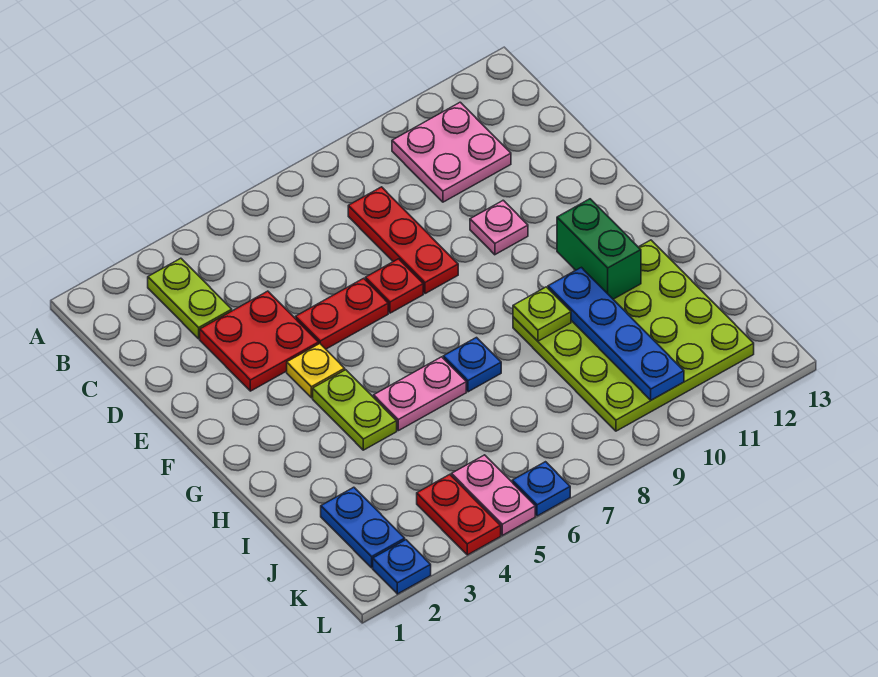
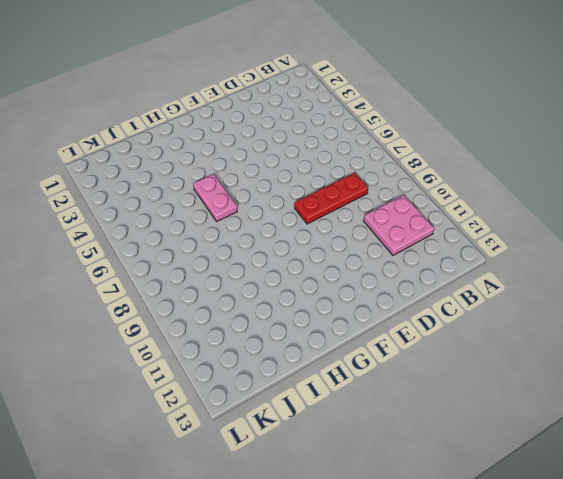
none -> lime 1x2 plate [148,258,232,339]
none -> red 2x2 plate [200,291,319,391]
none -> red 1x2 plate [296,278,388,349]

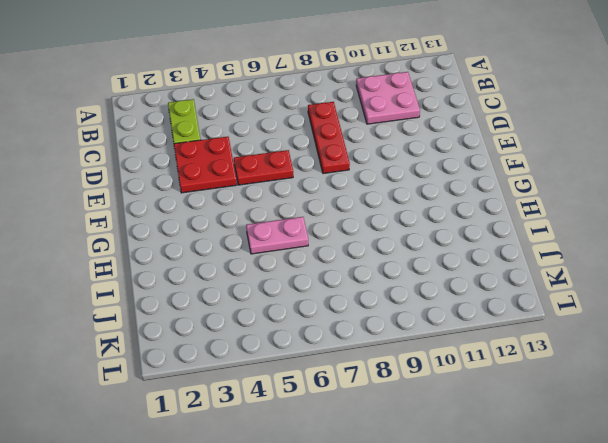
none -> red 1x1 plate [365,259,423,313]
none -> pink 1x1 plate [470,200,528,255]
none -> yellow 1x1 plate [287,344,345,398]

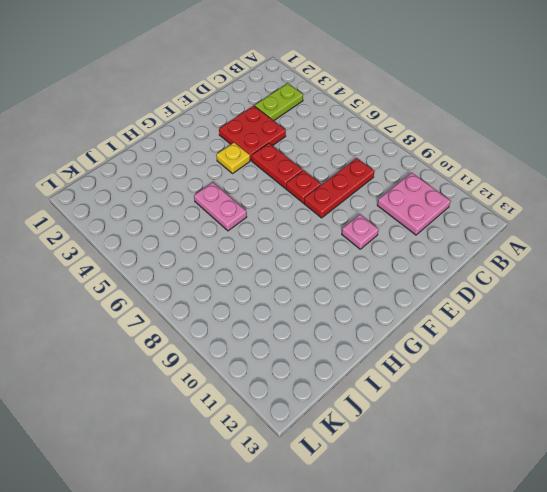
none -> lime 1x2 plate [313,370,397,450]
none -> blue 1x1 plate [443,338,501,392]
none -> lime 4x4 plate [513,240,754,431]

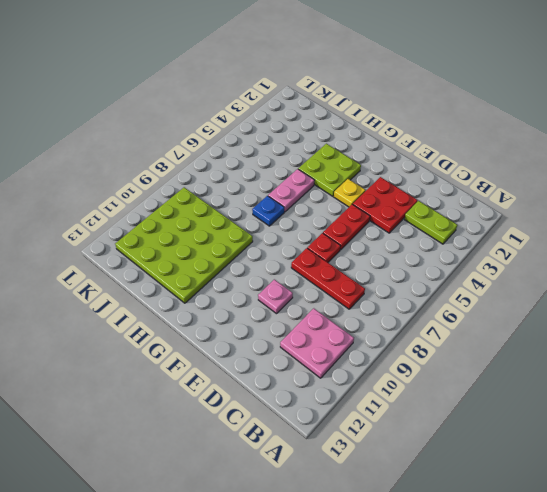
lime 2x2 plate [298,144,361,196] -> lime 1x2 plate [313,370,397,450]
none -> blue 1x2 plate [321,487,405,568]
none -> red 1x2 plate [417,475,501,555]
none -> pink 1x2 plate [451,455,535,535]

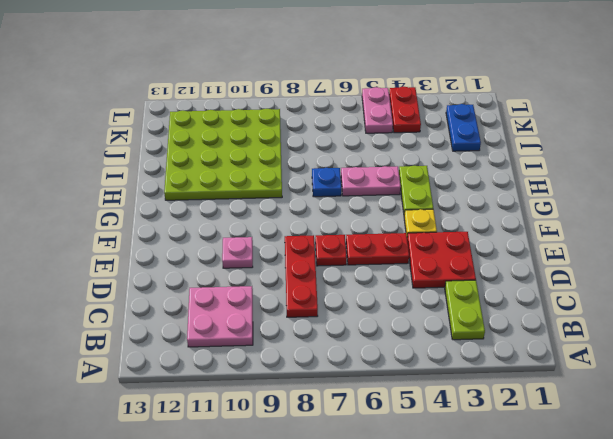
none -> blue 1x1 plate [373,540,431,594]
none -> blue 1x1 plate [512,462,570,516]
none -> green 1x2 brick [557,199,641,299]

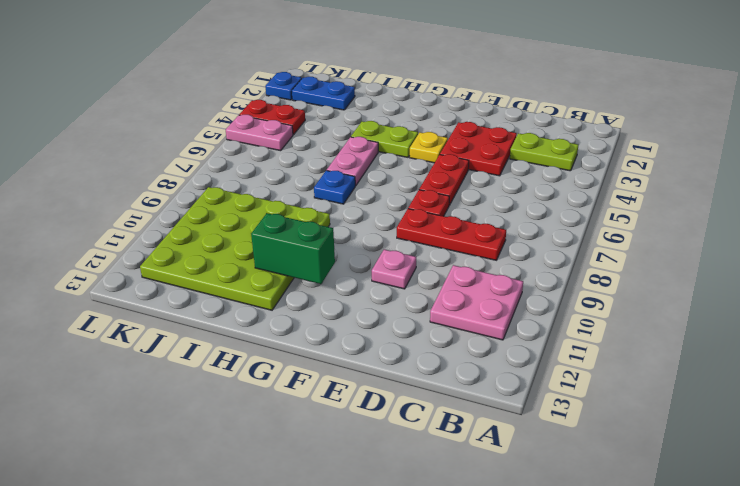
none -> blue 1x1 plate [512,462,570,516]
none -> lime 1x1 plate [513,287,571,341]
none -> blue 1x4 plate [548,267,684,400]

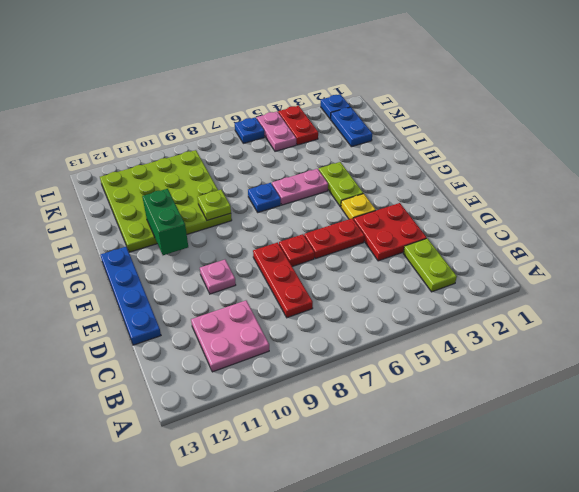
blue 1x4 plate [100,247,161,345] -> blue 1x4 plate moved to [548,267,684,400]

